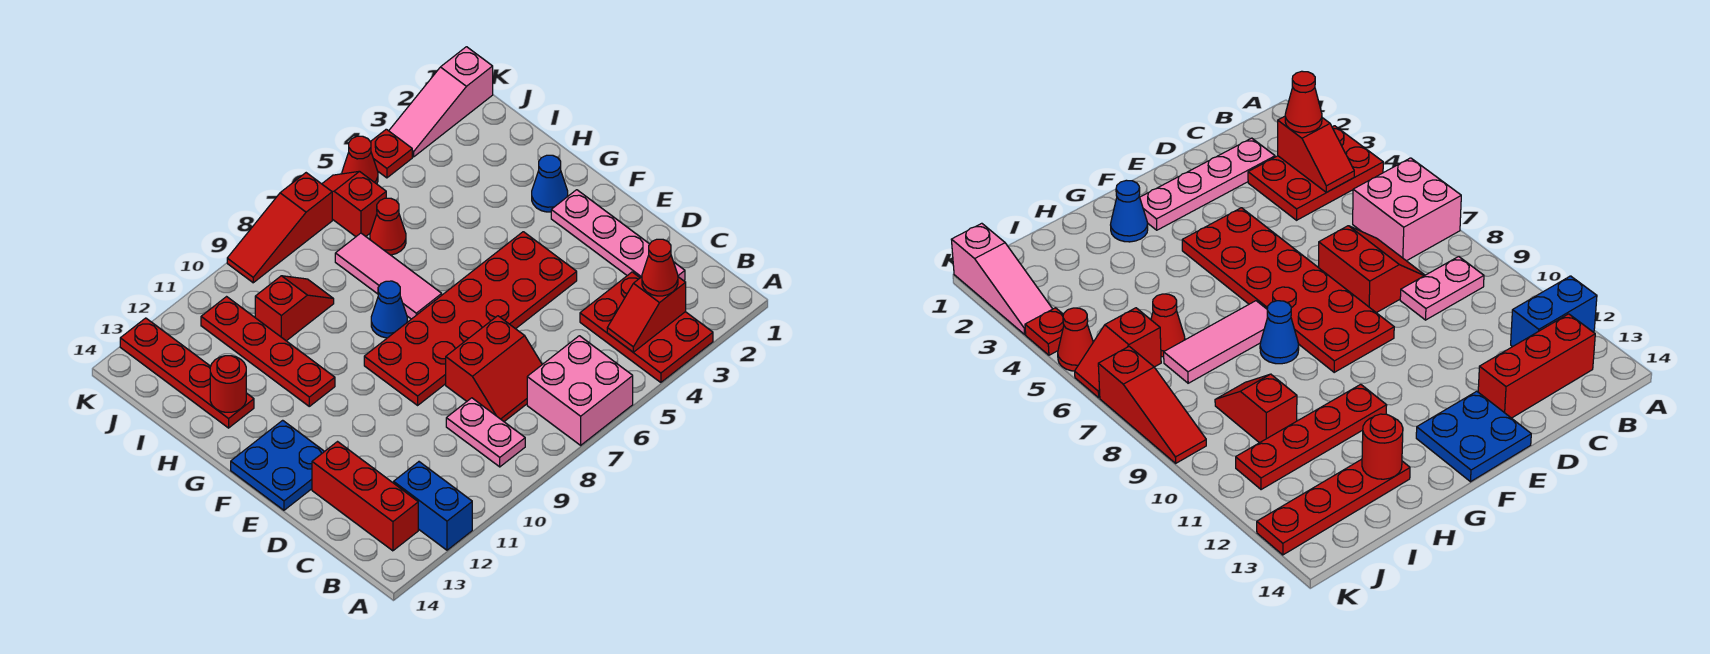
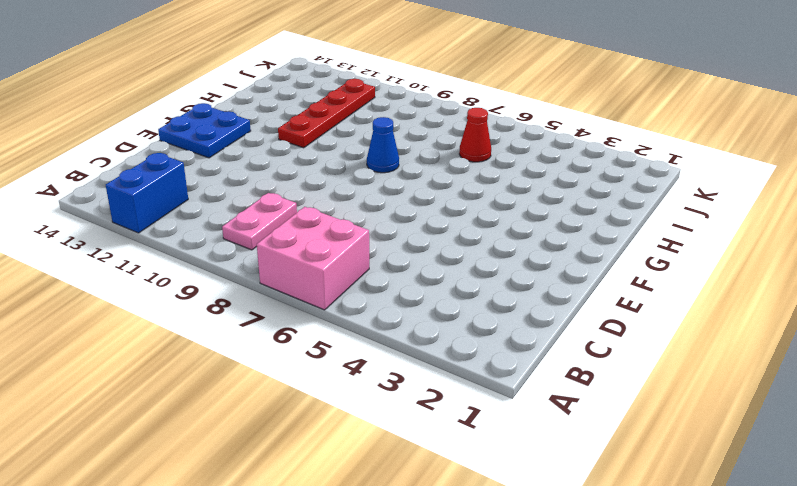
none -> red 2x3 plate [580,272,713,382]
none -> red 1x3 brick [312,442,418,551]
none -> pink 1x4 plate [551,190,685,281]

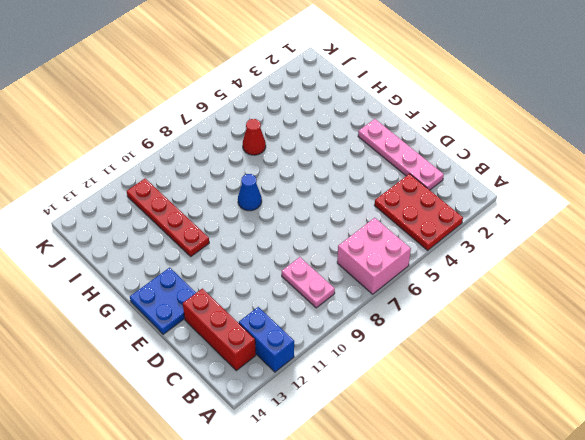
none -> red 2x2 slope [446,316,542,422]
none -> red 2x6 plate [364,232,577,405]
none -> blue 1x1 cone [532,155,568,212]

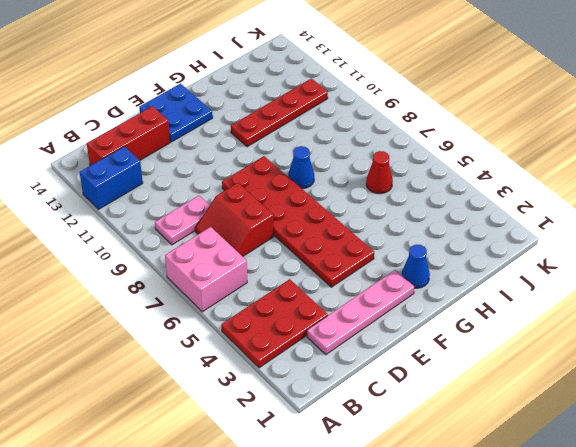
none -> pink 1x3 tile [335,233,442,319]
none -> red 1x4 plate [120,318,254,428]
none -> red 1x2 slope [255,276,334,341]

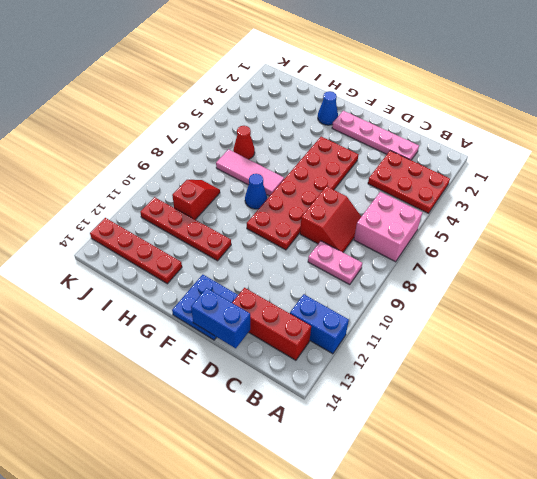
blue 1x2 brick [191,288,250,348] -> none
none -> red 1x2 slope [322,171,386,237]
none -> pink 1x3 slope [389,47,493,157]
none -> red 1x1 plate [371,129,412,178]

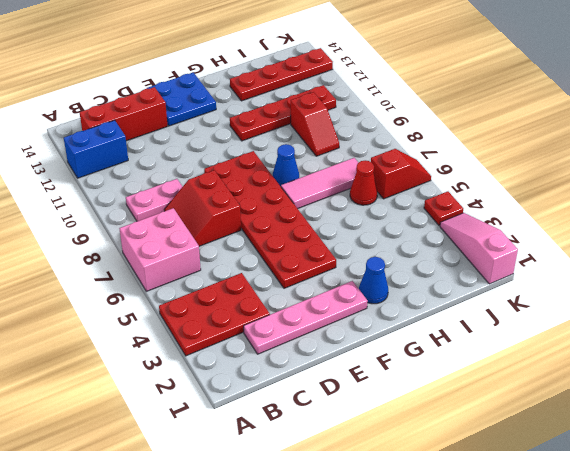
none -> red 1x1 cone [342,136,378,184]
none -> red 1x3 slope [227,173,332,283]
none -> red 1x2 slope [607,277,686,352]

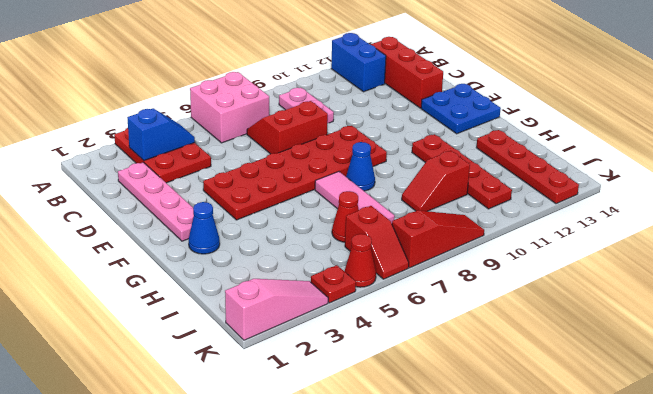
blue 1x2 slope [127,108,195,161] -> red 1x2 slope [607,277,686,352]
none -> red 1x1 round brick [210,356,246,412]
none -> red 1x1 cone [642,239,678,296]

